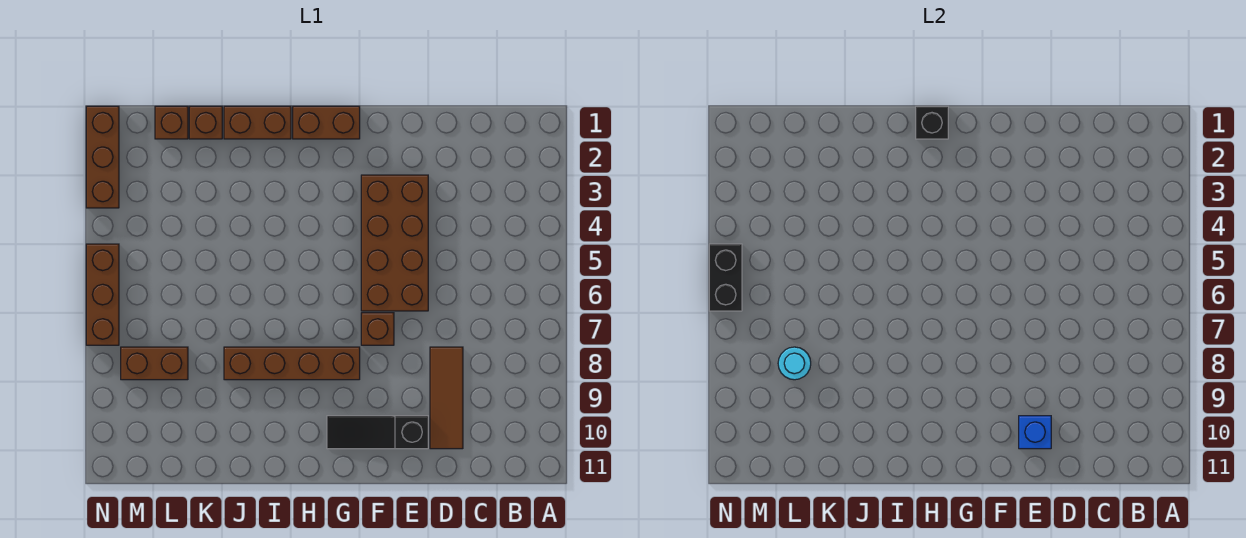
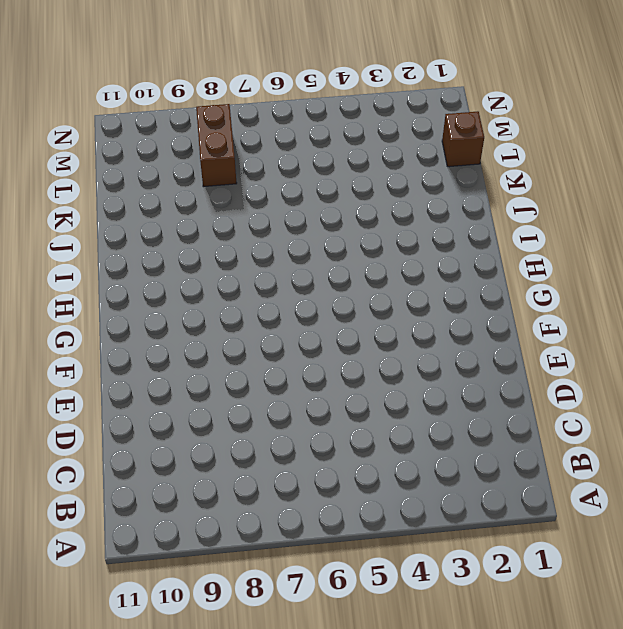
none -> brown 1x3 tile [430,347,463,449]
none -> brown 2x4 brick [361,175,428,311]
none -> black 1x3 slope [327,416,428,449]

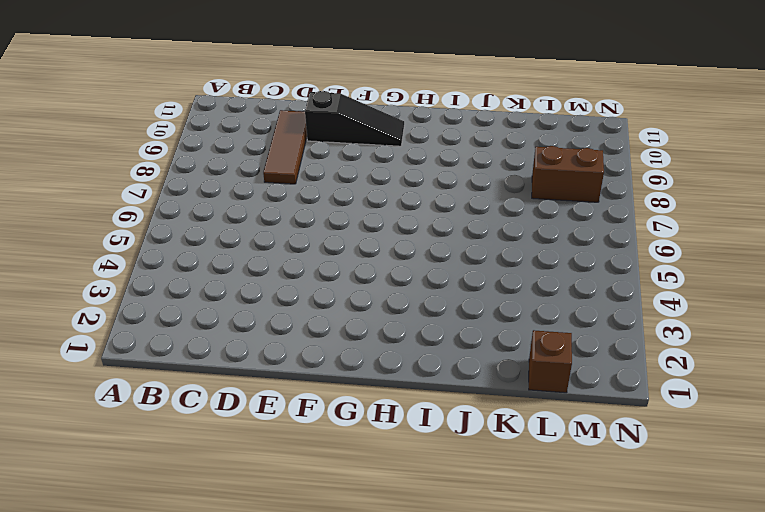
none -> brown 2x4 brick [361,175,428,311]
none -> brown 1x1 brick [361,313,394,345]
none -> brown 1x2 brick [293,106,360,139]

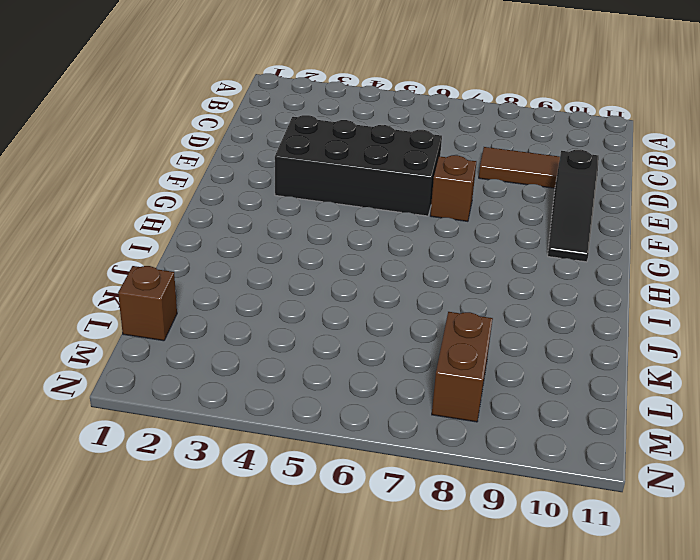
black 2x4 brick [275,115,442,216] -> brown 2x4 brick [361,175,428,311]
none -> brown 1x2 brick [293,106,360,139]
none -> brown 1x4 brick [224,347,360,380]
none -> brown 1x2 brick [224,106,291,139]

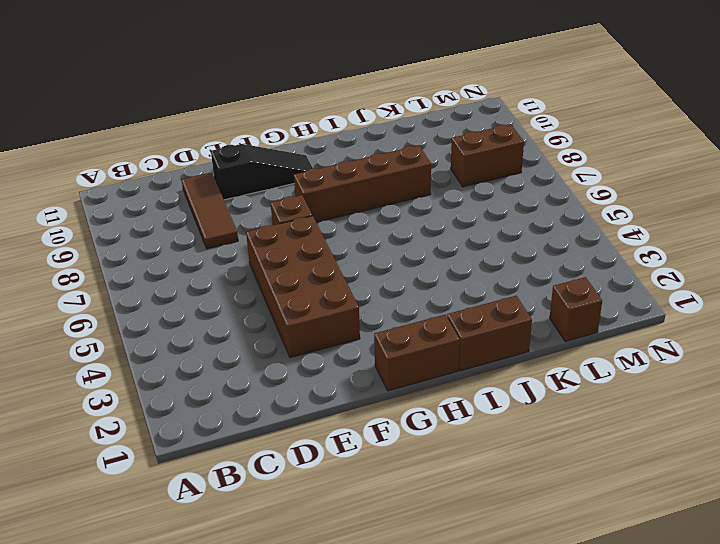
none -> brown 1x1 brick [189,106,222,139]
none -> brown 1x3 brick [86,106,119,208]
none -> brown 1x3 brick [86,244,119,345]

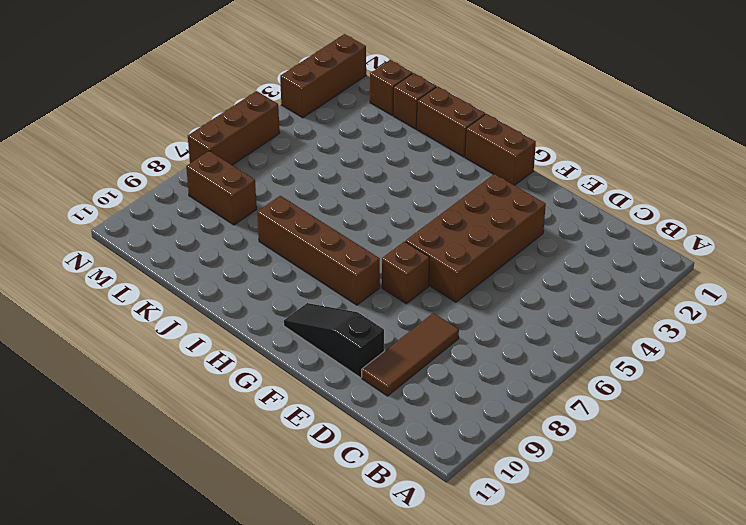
none -> blue 1x1 brick [1019,416,1051,449]
none -> black 1x1 brick [916,106,948,139]
none -> cyan 1x1 round brick [778,347,811,380]

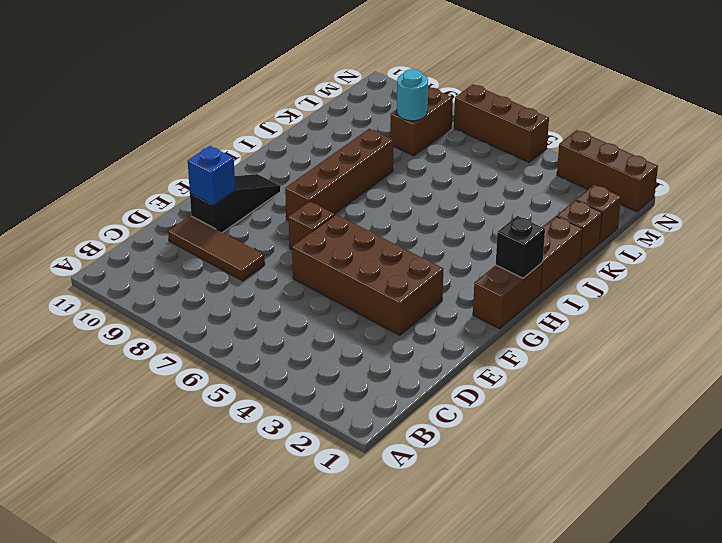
none -> black 1x2 brick [709,244,742,311]

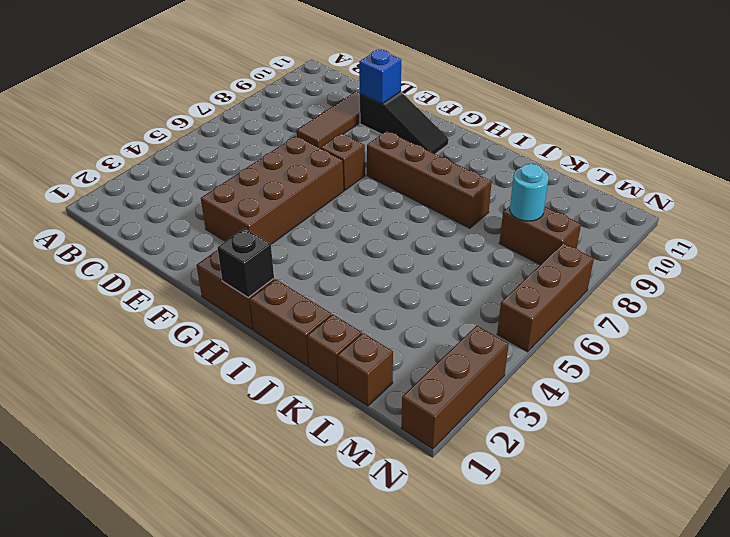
none -> black 1x2 brick [709,244,742,311]

